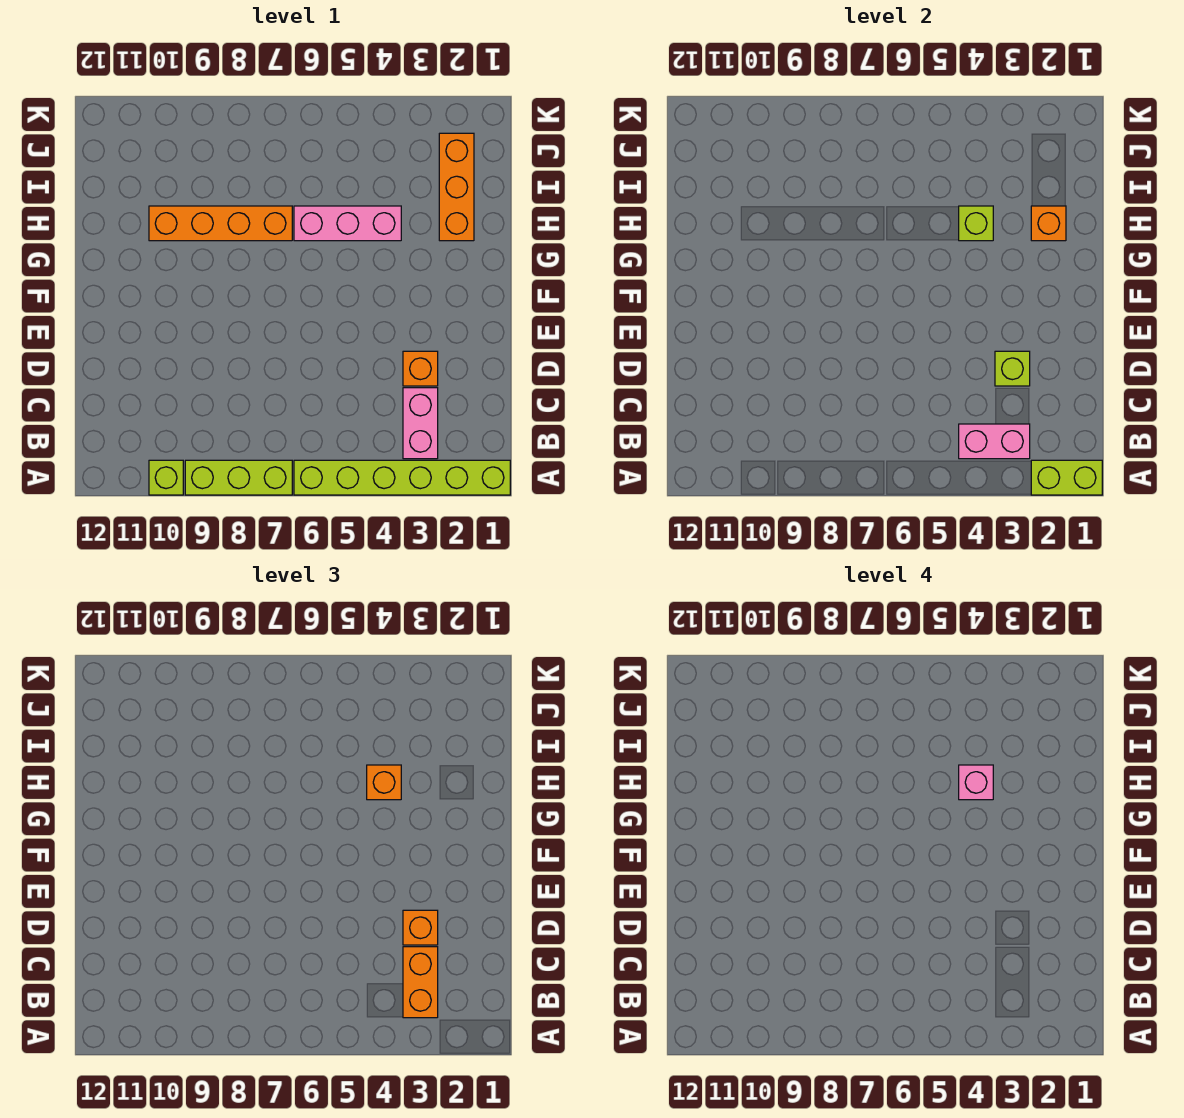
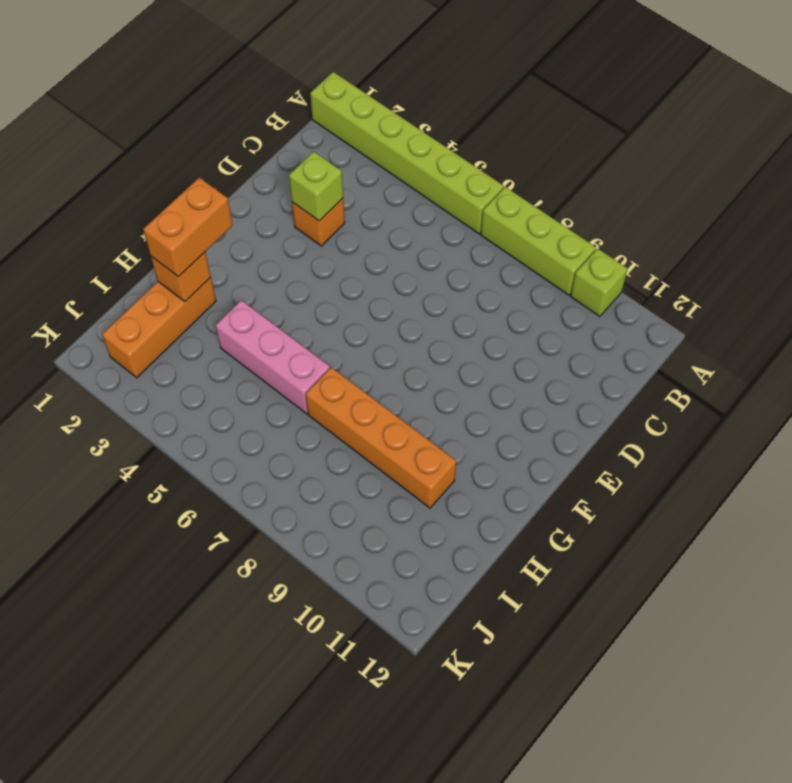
orange 1x2 brick [143,178,233,277] -> orange 1x2 brick moved to [403,947,438,1018]
none -> pink 1x2 brick [403,388,438,459]
none -> lime 1x2 brick [1031,460,1102,495]
none -> pink 1x2 brick [959,424,1030,459]

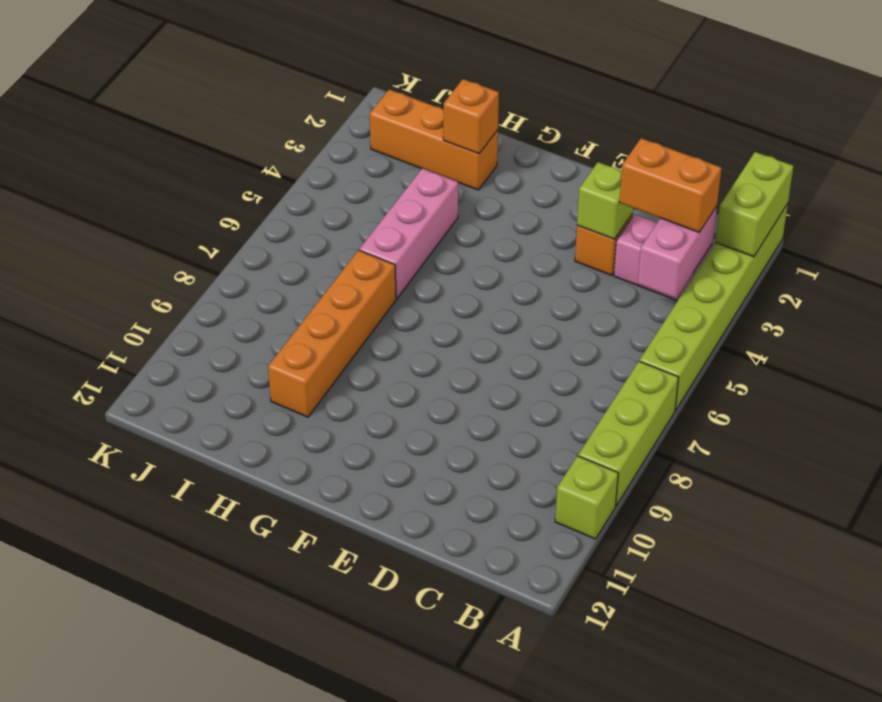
none -> lime 1x1 brick [959,206,993,241]
none -> orange 1x1 brick [403,910,438,945]
none -> orange 1x1 brick [367,765,401,800]

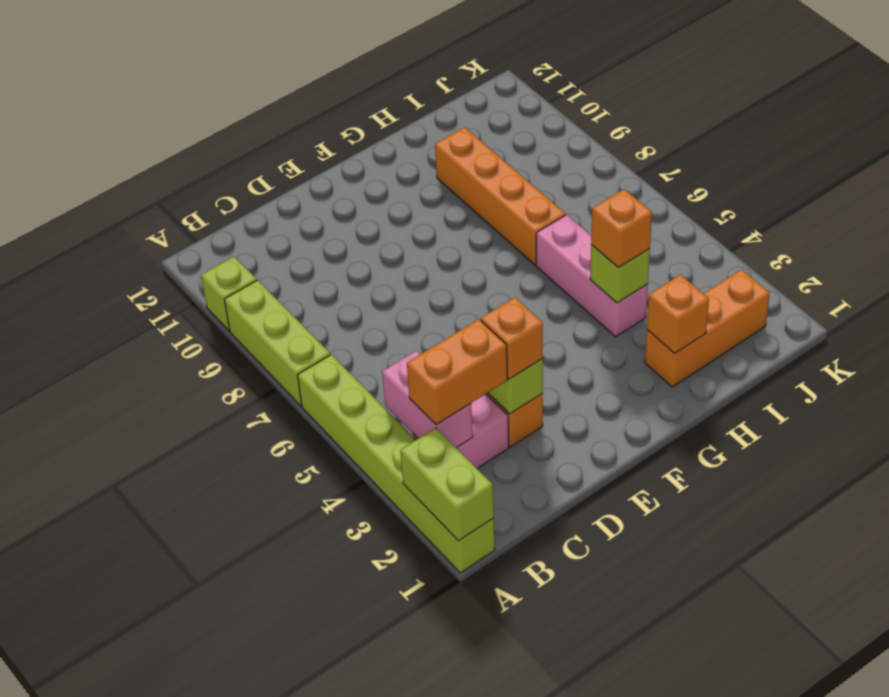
none -> pink 1x1 brick [959,765,993,800]

